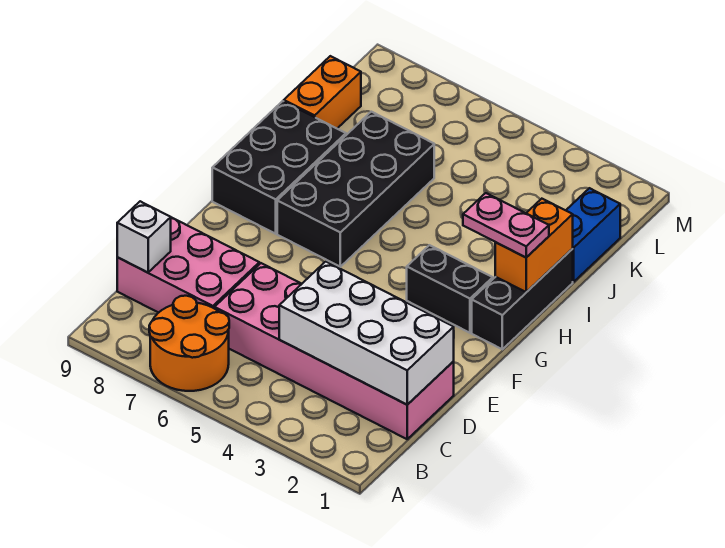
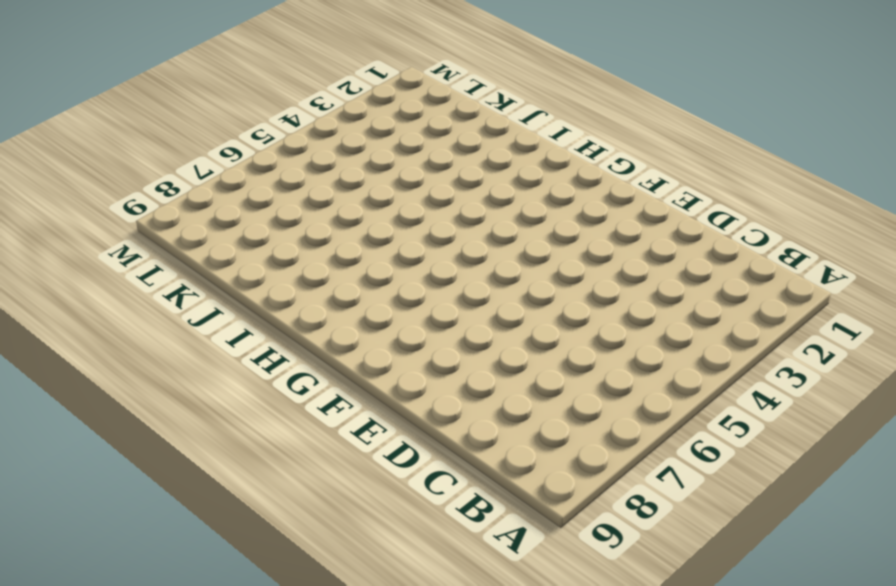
none -> orange 2x2 round brick [149,296,229,391]
none -> pink 2x6 brick [215,263,454,439]
none -> pink 2x3 brick [117,217,259,313]

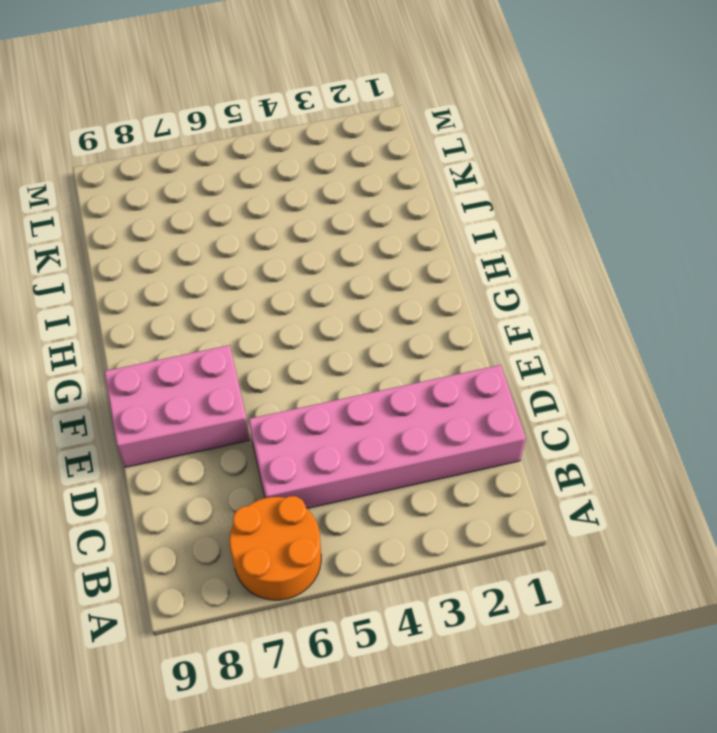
pink 2x3 brick [104,345,250,467] -> pink 2x3 brick moved to [117,217,259,313]
none -> black 1x3 brick [472,249,573,349]
none -> black 1x2 brick [407,245,493,333]
none -> black 2x4 brick [277,112,434,267]

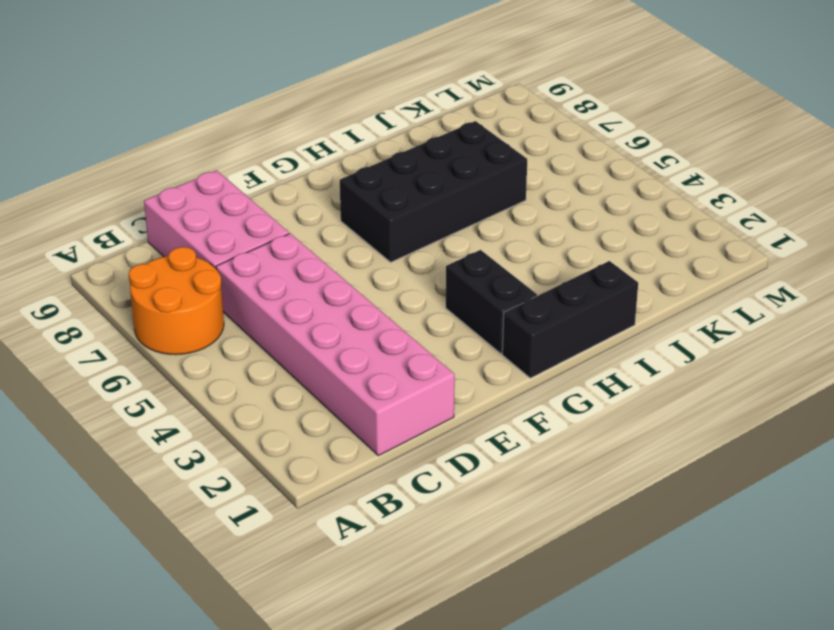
none -> black 2x3 brick [212,101,346,234]
none -> blue 1x2 brick [566,188,620,282]
none -> orange 1x2 brick [284,56,361,128]

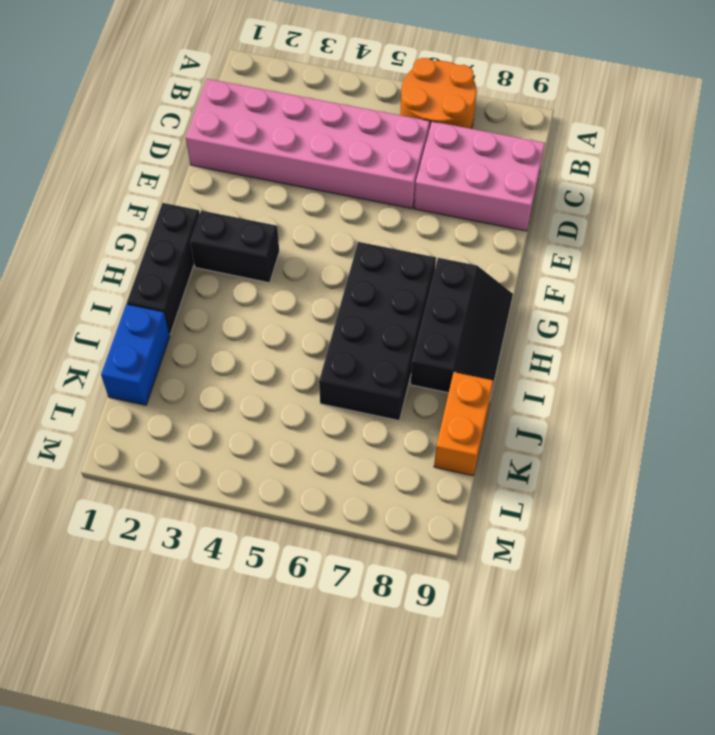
black 2x3 slope [411,258,513,393] -> black 2x3 brick [212,101,346,234]
none -> white 2x4 brick [279,262,454,405]
none -> white 1x1 brick [117,201,171,273]
none -> orange 1x2 brick [495,199,573,292]

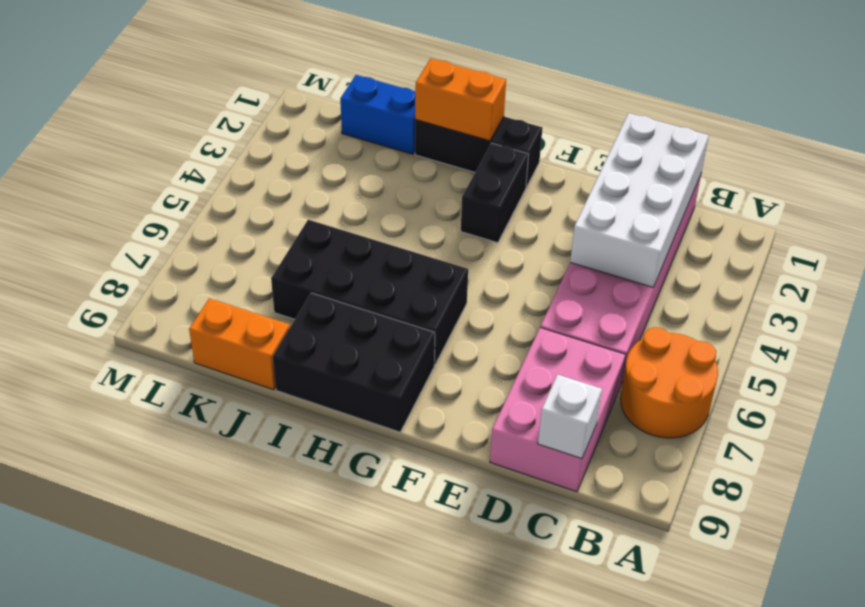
none -> pink 1x2 plate [463,193,549,257]

